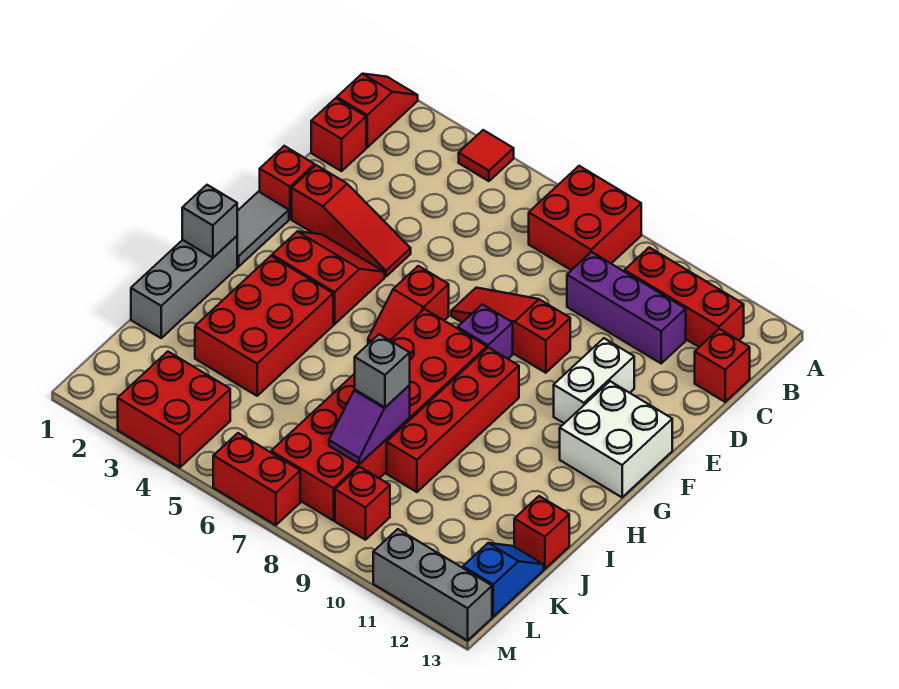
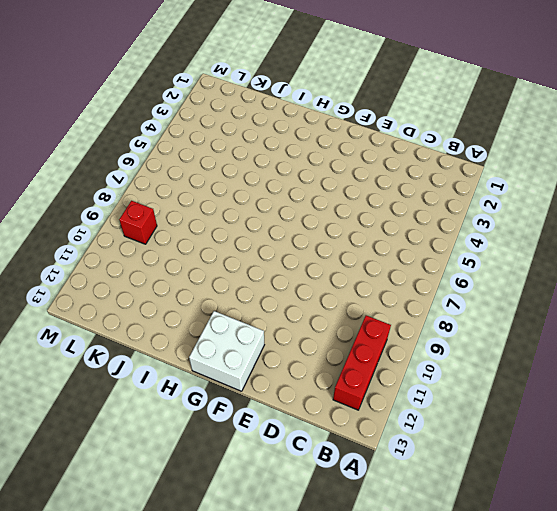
none -> red 1x2 slope [337,74,418,147]
none -> red 1x1 tile [459,130,514,181]
none -> red 2x2 brick [529,166,641,270]

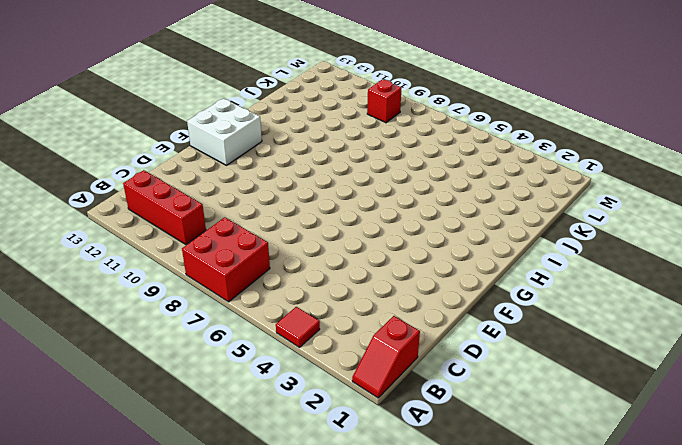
none -> red 1x1 brick [311,98,366,171]
none -> purple 1x3 brick [567,252,686,363]
none -> red 1x1 brick [695,329,750,402]

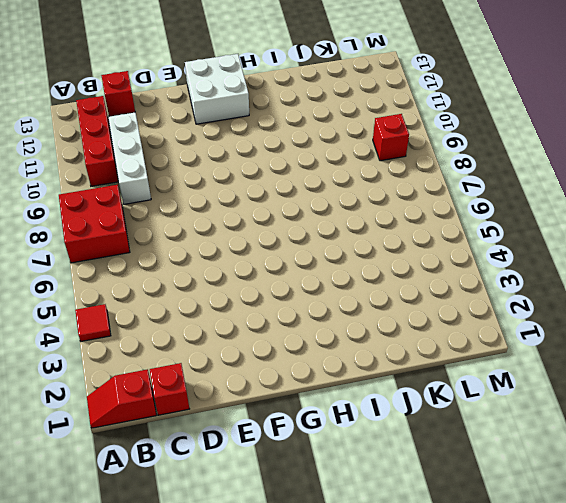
white 1x3 brick [108,113,151,204] -> purple 1x3 brick [567,252,686,363]
none -> red 1x1 brick [260,146,315,219]
none -> red 1x3 slope [292,165,411,277]
none -> red 1x3 slope [451,288,570,373]

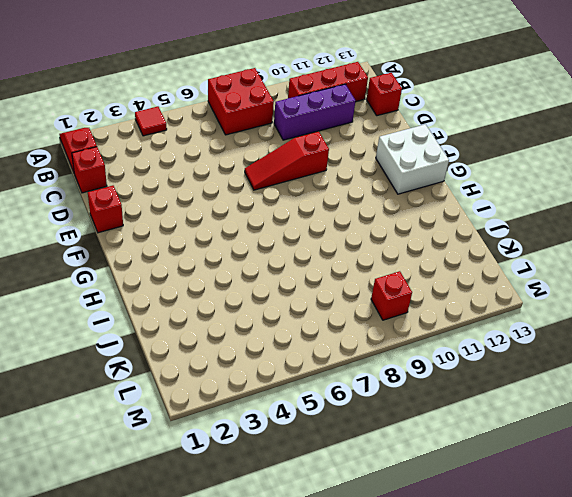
none -> red 1x3 slope [292,165,411,277]
none -> white 1x2 brick [554,338,634,423]
none -> grey 1x2 tile [237,192,289,267]

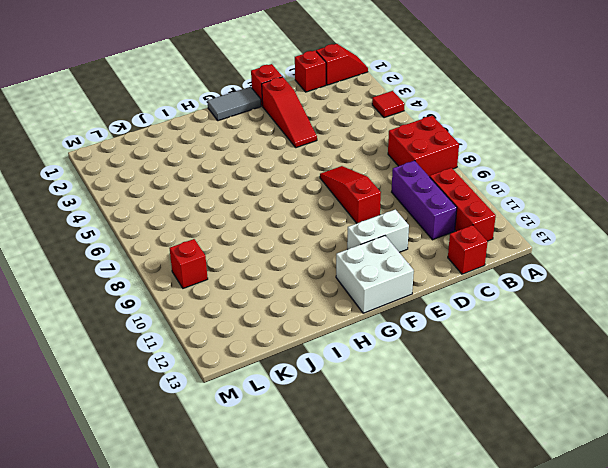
none -> red 2x2 slope [272,231,385,324]
none -> red 1x2 slope [368,266,449,344]
none -> purple 1x1 brick [458,304,513,359]

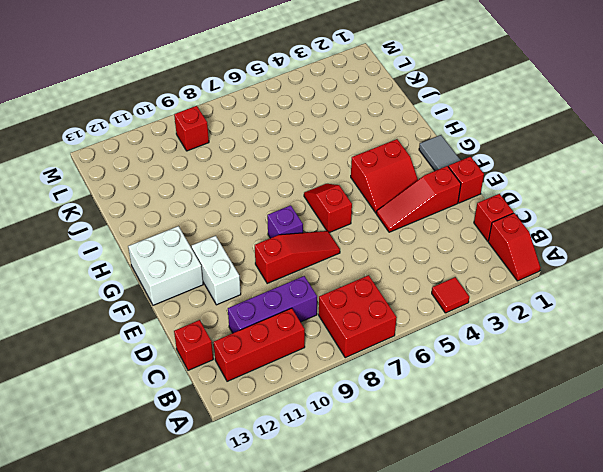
none -> red 2x6 brick [271,309,487,521]
none -> red 1x4 brick [387,348,519,492]
none -> grey 1x3 brick [131,236,237,338]

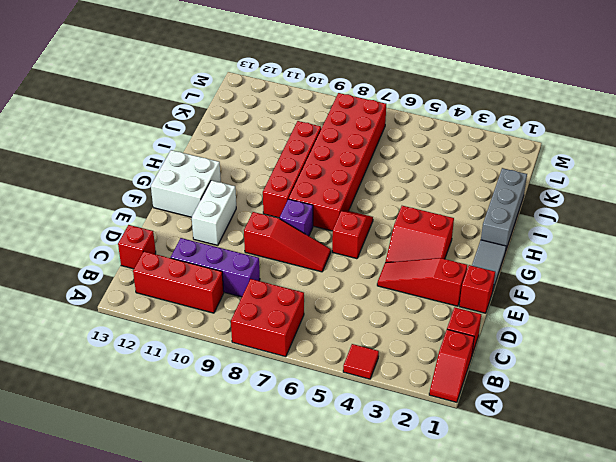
none -> red 2x3 brick [195,256,333,396]
none -> red 1x1 brick [514,496,569,569]
none -> blue 1x2 slope [463,543,544,617]

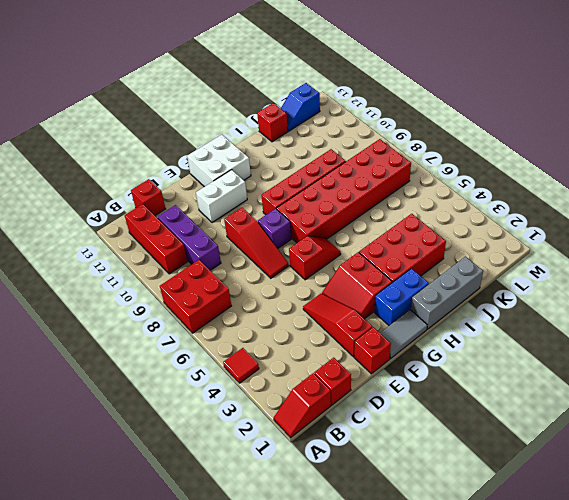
blue 1x2 brick [374,269,429,325] -> none
none -> red 2x2 brick [118,352,230,467]
none -> red 1x1 brick [335,467,390,540]
none -> red 1x2 brick [213,433,300,525]

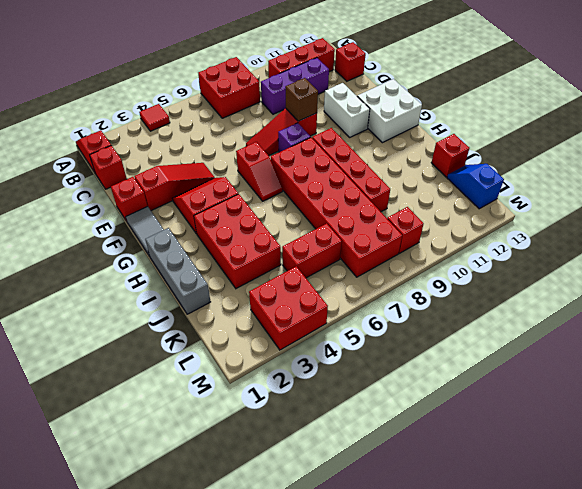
brown 1x1 brick [285,78,318,121] -> none
red 1x2 brick [282,223,342,278] -> red 1x2 brick moved to [213,433,300,525]
none -> grey 1x3 brick [373,529,492,641]
none -> grey 1x1 brick [182,185,237,258]
none -> purple 1x2 slope [329,385,410,464]

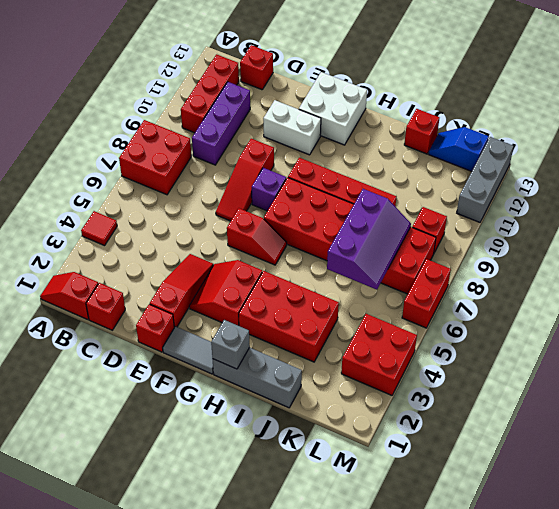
purple 2x3 slope [327,189,411,290] -> purple 1x2 slope [329,385,410,464]
none -> grey 1x1 brick [355,334,410,407]

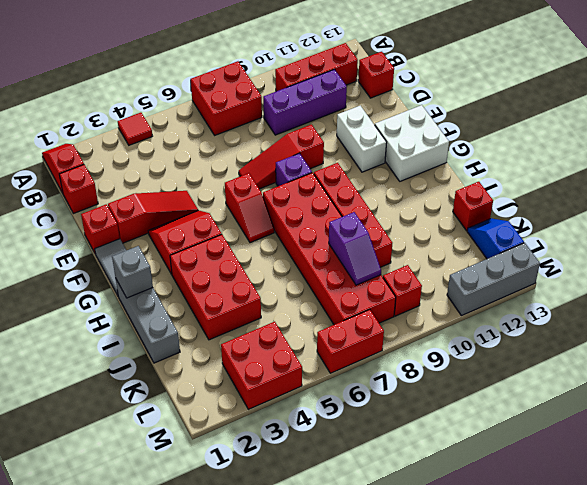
none -> grey 1x1 brick [355,334,410,407]

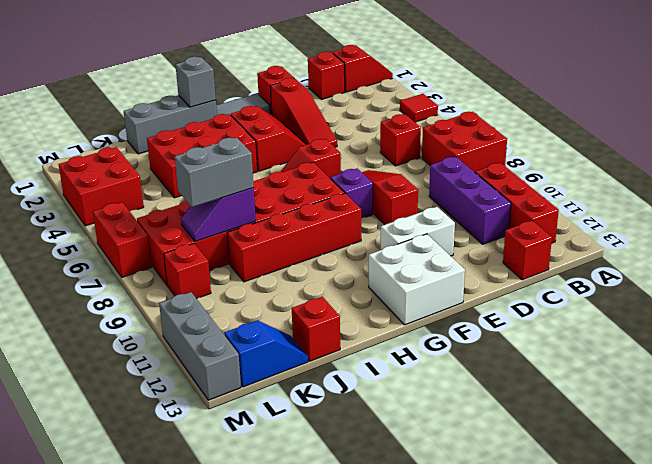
red 1x1 brick [380,114,421,166] -> none
grey 1x2 brick [175,138,254,207] -> grey 1x1 brick [355,334,410,407]

